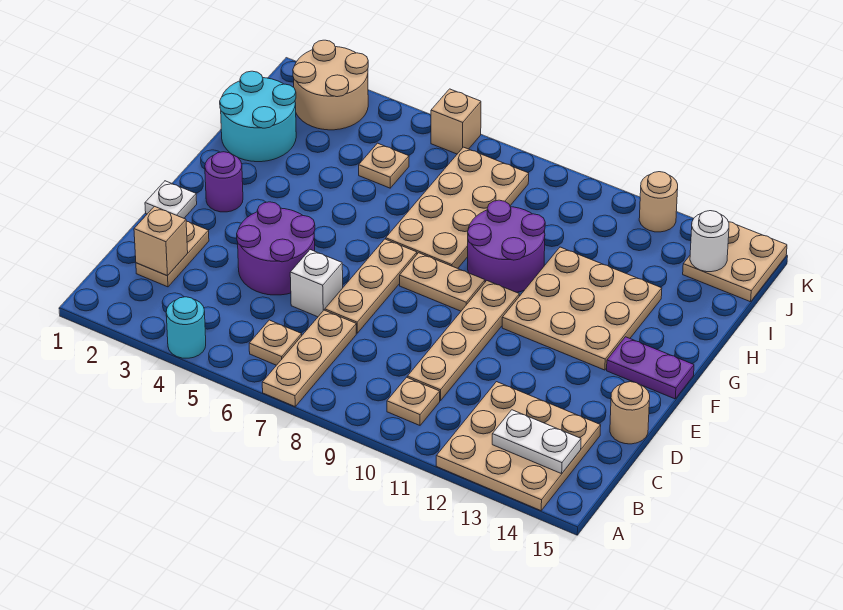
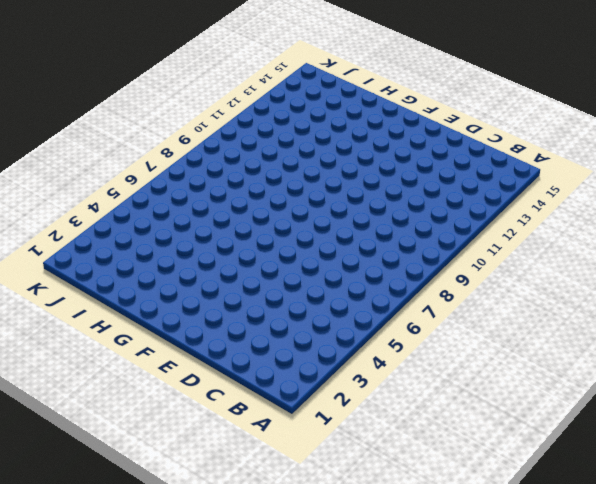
none -> cyan 1x1 round brick [166,297,206,358]
none -> tan 1x3 plate [262,310,356,406]
none -> tan 3x3 plate [436,382,601,511]

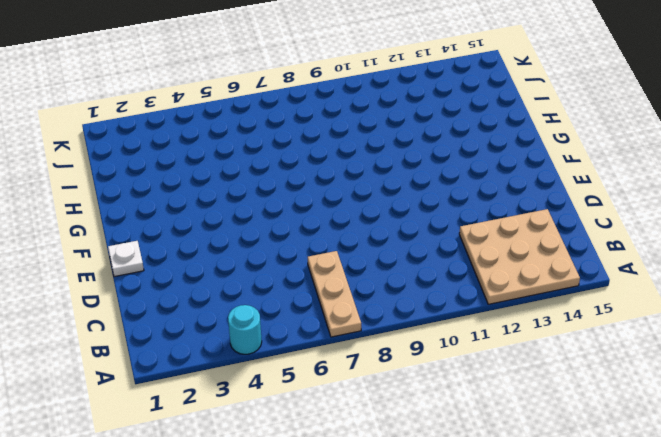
none -> tan 1x1 plate [249,320,302,365]
none -> tan 1x1 plate [387,377,440,425]
none -> tan 1x2 plate [136,221,209,287]

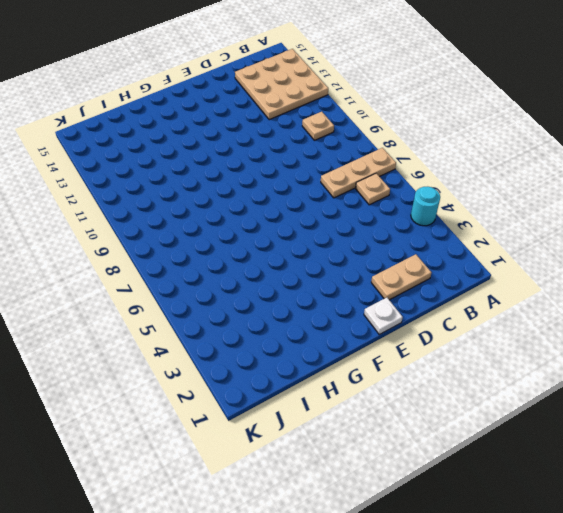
none -> tan 1x4 plate [407,281,519,401]
none -> purple 2x2 round brick [237,202,315,295]
none -> white 1x1 brick [290,250,343,317]

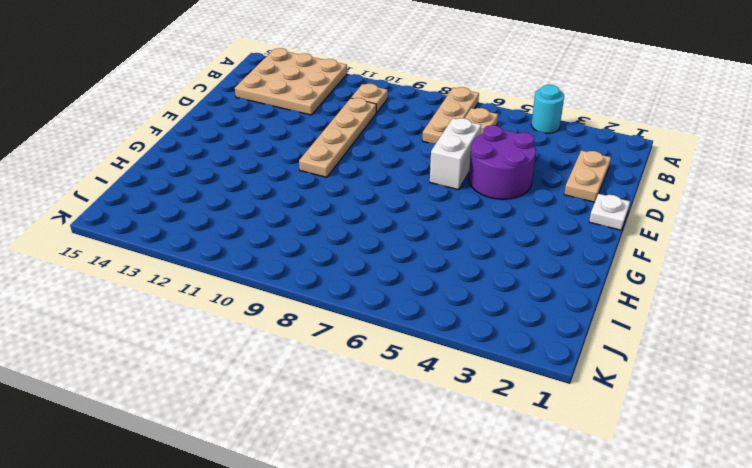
white 1x2 brick [430,118,481,190] -> white 1x1 brick [290,250,343,317]
none -> tan 1x3 plate [325,239,417,333]
none -> tan 1x1 round brick [610,382,650,444]
none -> purple 1x1 round brick [205,152,243,212]

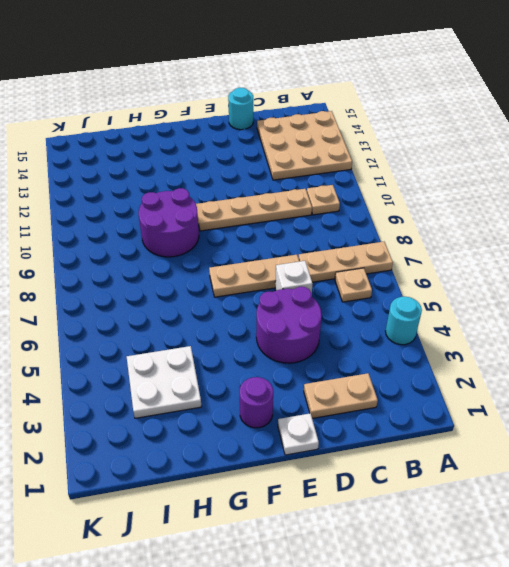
cyan 1x1 round brick [228,88,253,130] -> tan 1x1 round brick [610,382,650,444]
white 2x2 plate [127,346,202,418] -> none
none -> tan 1x2 plate [400,253,485,311]
none -> tan 3x3 plate [502,247,662,370]
none -> purple 1x2 plate [607,337,694,399]

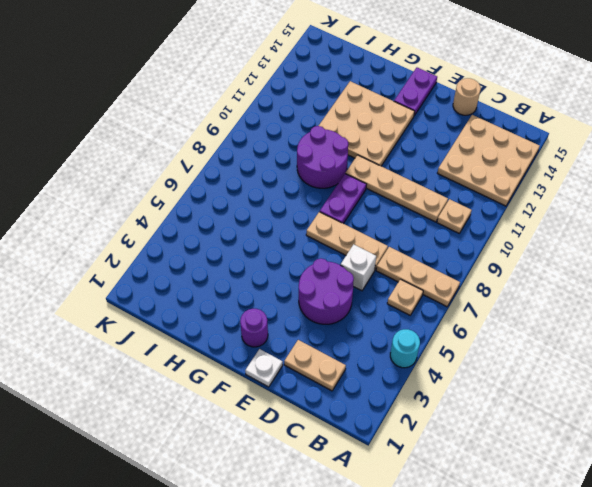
purple 1x2 plate [320,174,366,224] -> tan 1x2 plate [400,253,485,311]
none -> tan 2x4 plate [386,147,529,268]
none -> cyan 2x2 round brick [220,71,296,162]
none -> tan 1x1 plate [359,143,409,188]

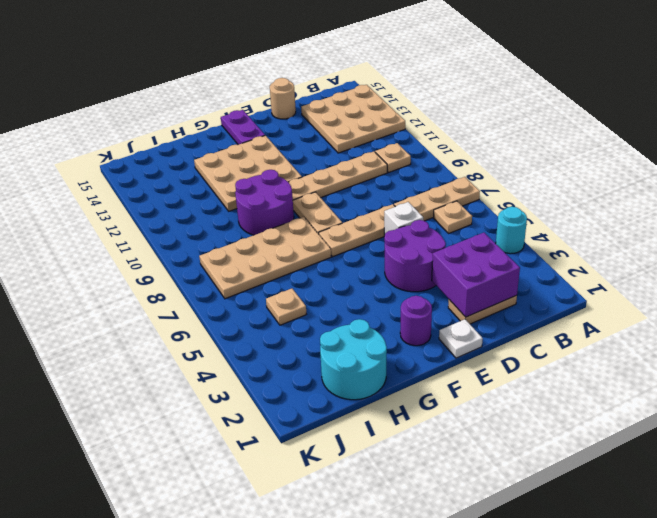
purple 2x2 brick [432,233,520,317] -> tan 1x1 brick [134,206,188,276]
none -> tan 2x2 round brick [293,40,368,130]
none -> tan 2x2 plate [683,222,787,302]
none -> tan 1x1 brick [431,89,481,154]

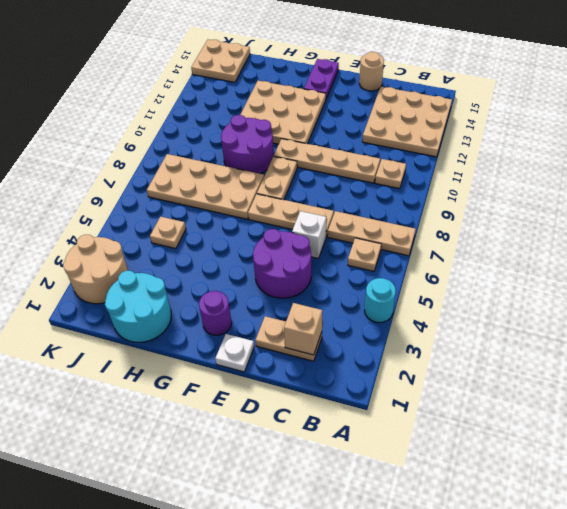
none -> tan 1x1 brick [431,89,481,154]
none -> tan 1x1 round brick [639,172,678,232]
none -> white 1x2 plate [492,410,581,474]

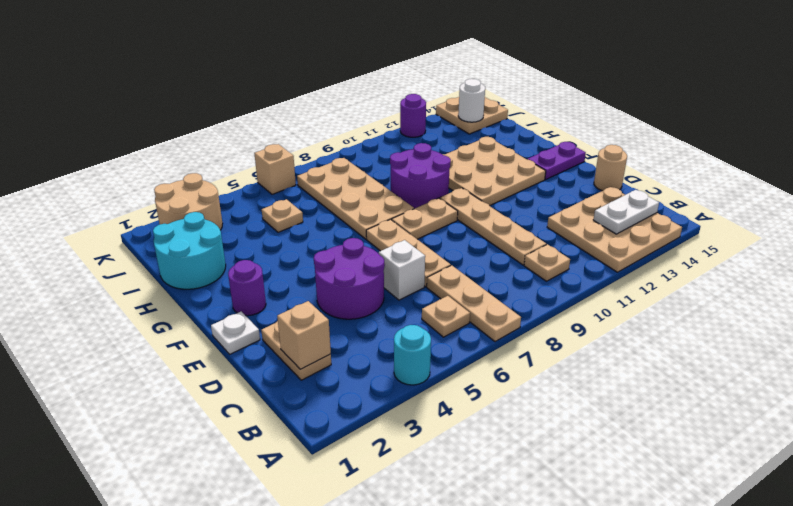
purple 1x1 round brick [400,94,426,137] -> tan 1x1 round brick [639,172,678,232]

